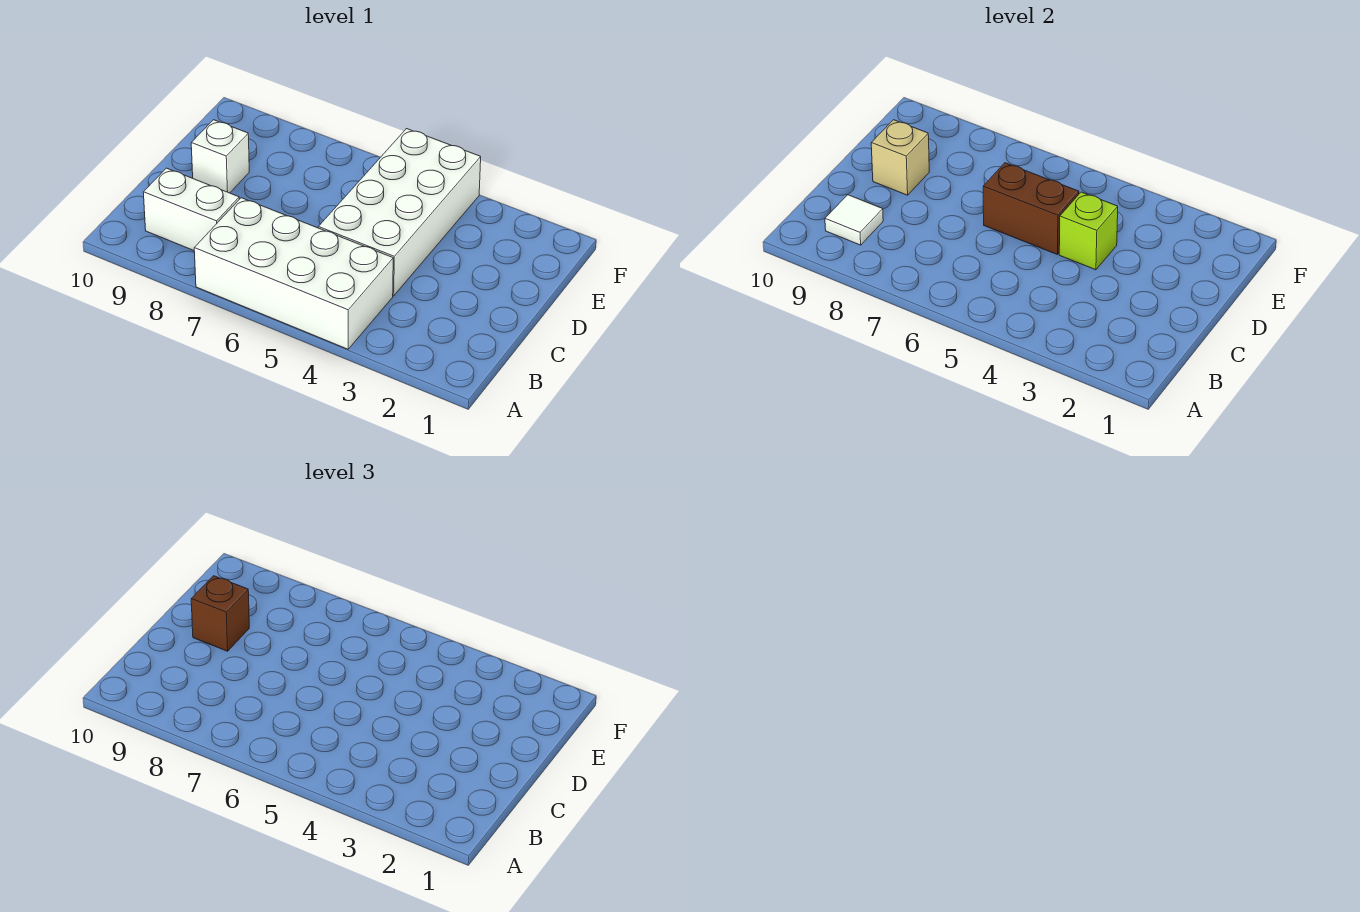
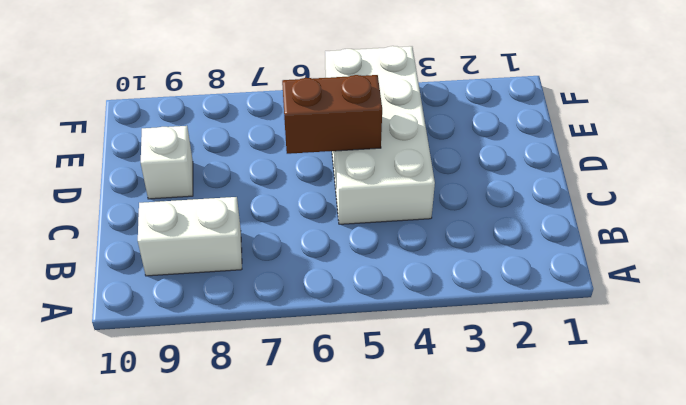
none -> white 2x4 brick [194,198,393,349]
none -> white 1x1 tile [825,195,883,245]

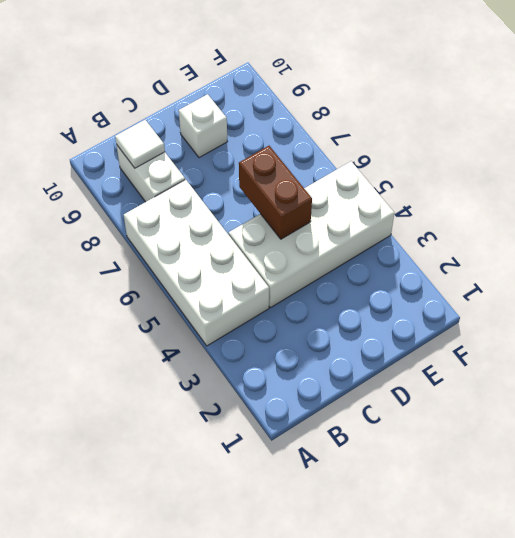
none -> lime 1x1 brick [1059,192,1118,270]
none -> tan 1x1 brick [871,120,929,195]

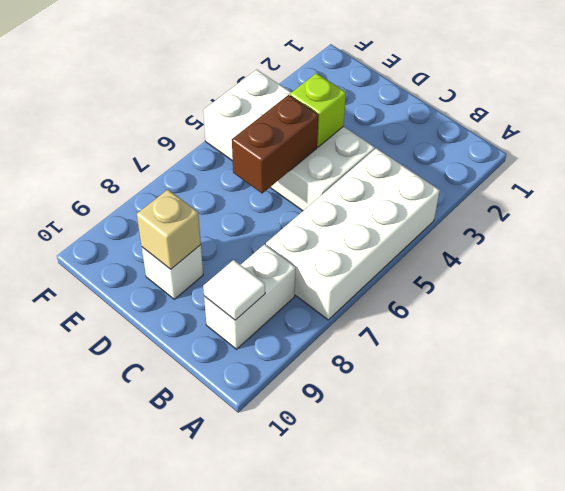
none -> brown 1x1 brick [191,576,249,651]

